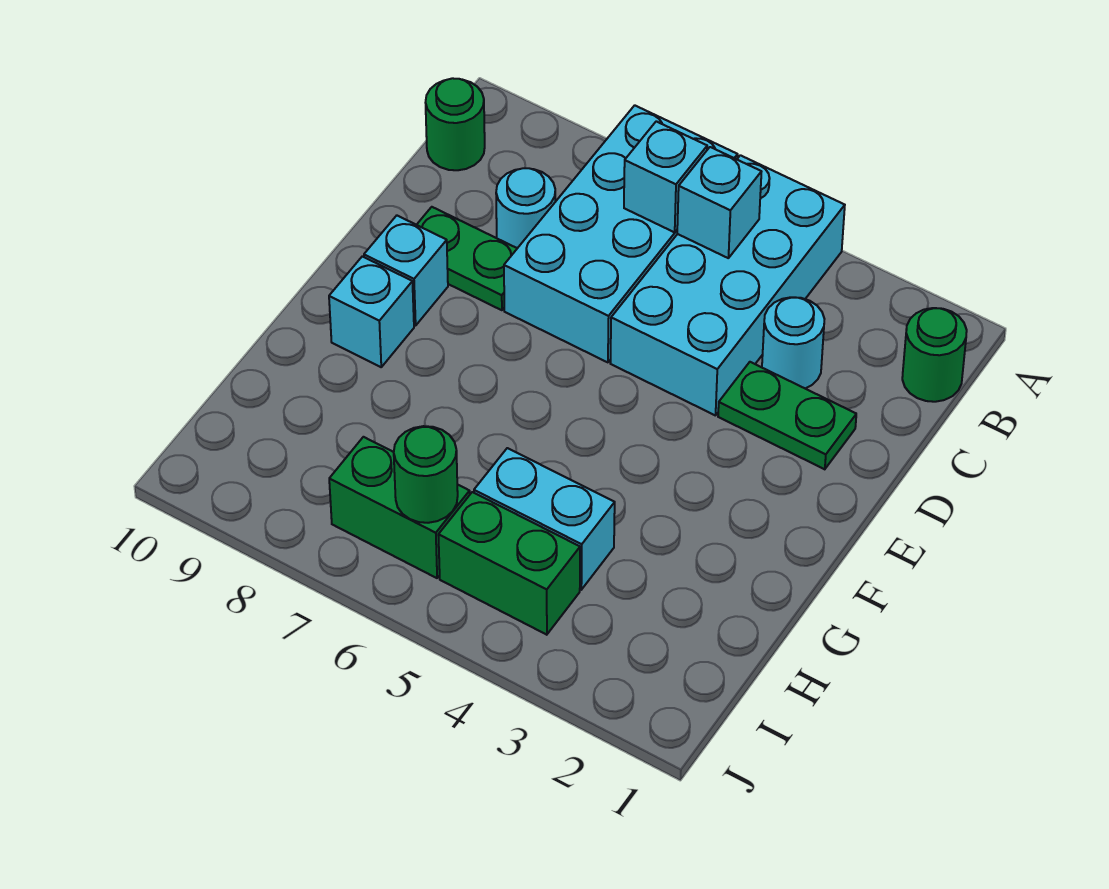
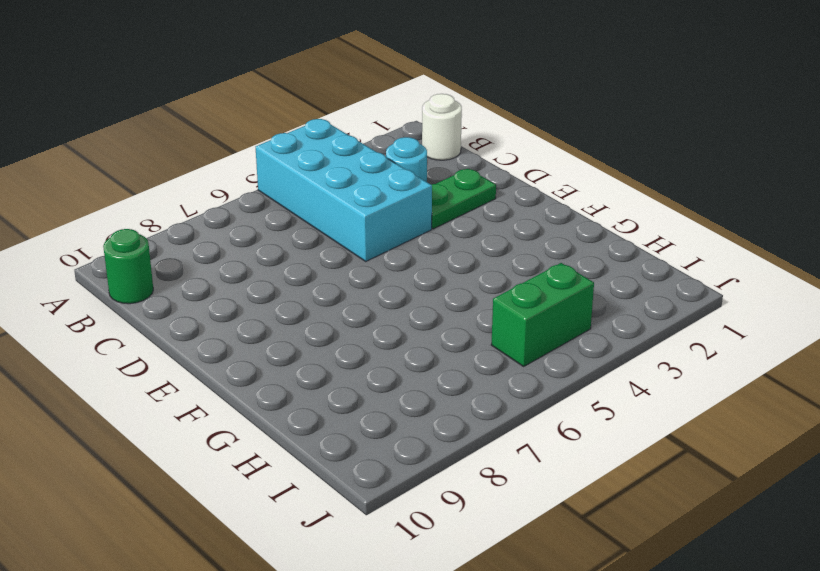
white 1x1 round brick [422,94,462,160] -> green 1x1 round brick [902,308,967,402]
none -> cyan 2x4 brick [504,105,738,362]
none -> cyan 1x1 round brick [496,168,555,248]
none -> green 1x2 plate [417,207,517,310]

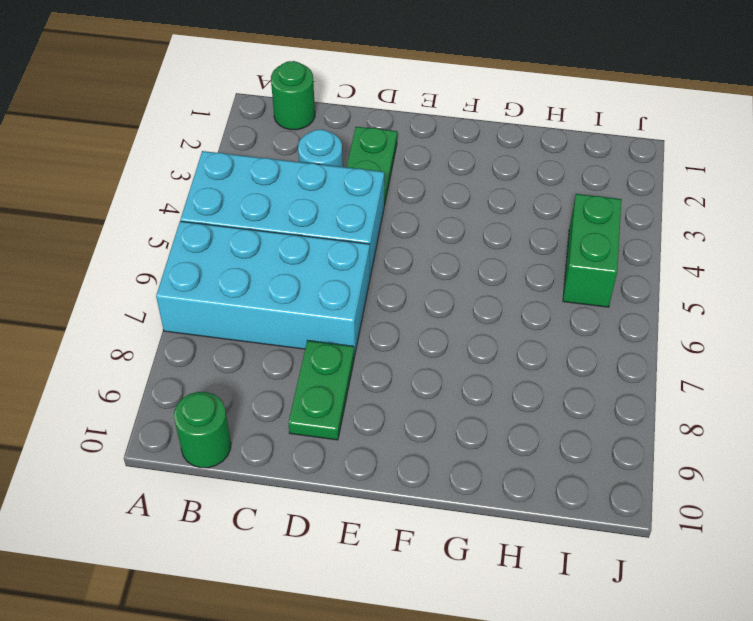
none -> cyan 1x1 round brick [496,168,555,248]
none -> cyan 1x1 brick [364,216,448,326]
none -> cyan 1x1 brick [329,256,414,367]

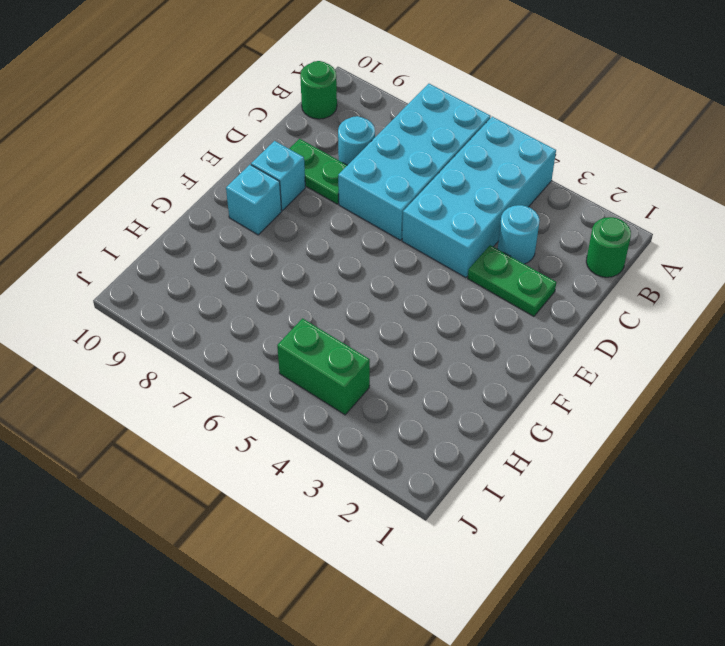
none -> cyan 1x2 brick [474,448,615,590]
none -> green 1x2 brick [329,437,470,578]
none -> cyan 1x1 brick [677,147,761,258]

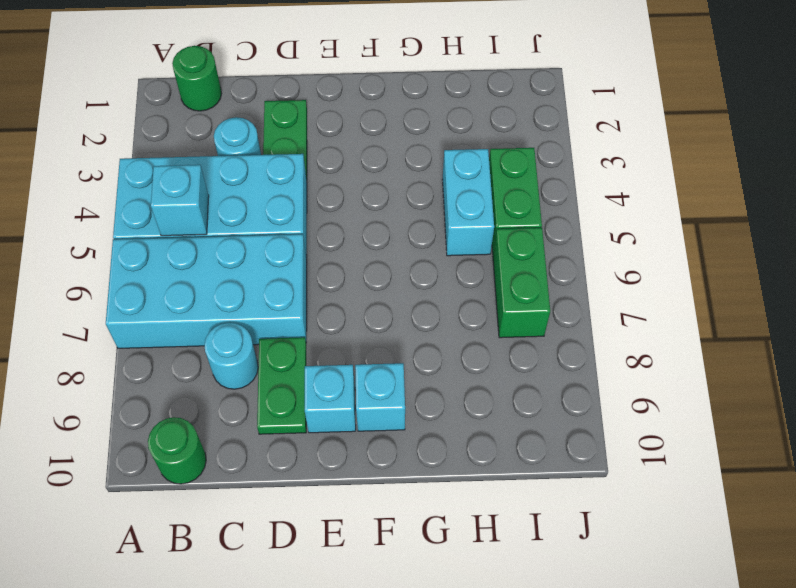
none -> cyan 1x1 brick [624,121,707,232]
none -> green 1x1 round brick [394,426,458,523]

